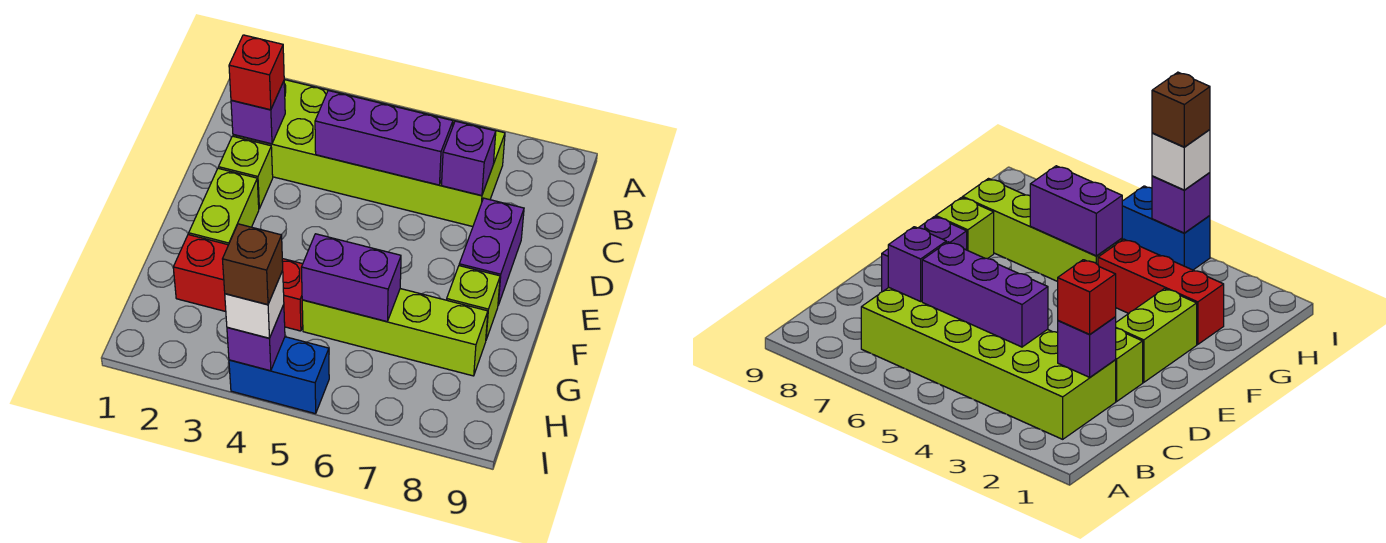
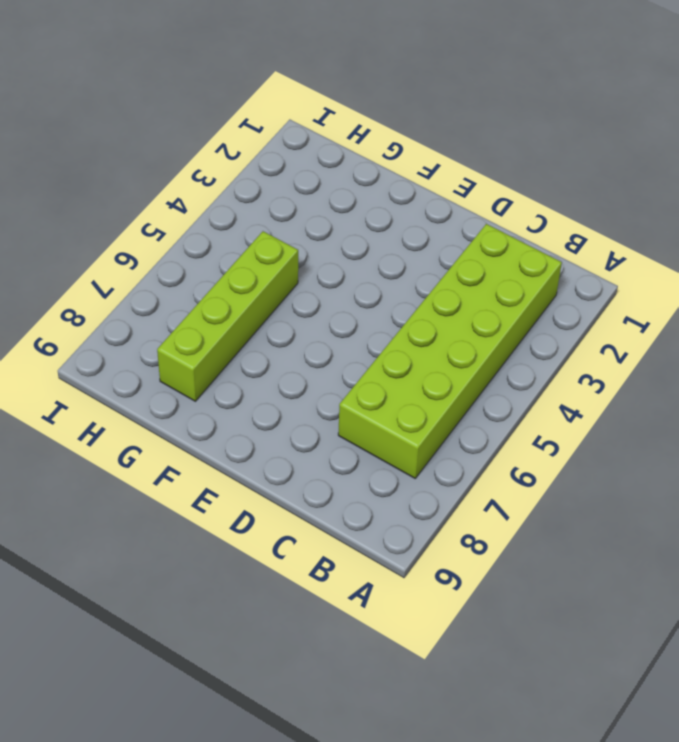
none -> lime 1x1 brick [218,136,273,209]
none -> purple 1x2 brick [459,198,524,305]
none -> lime 1x2 brick [189,168,259,245]

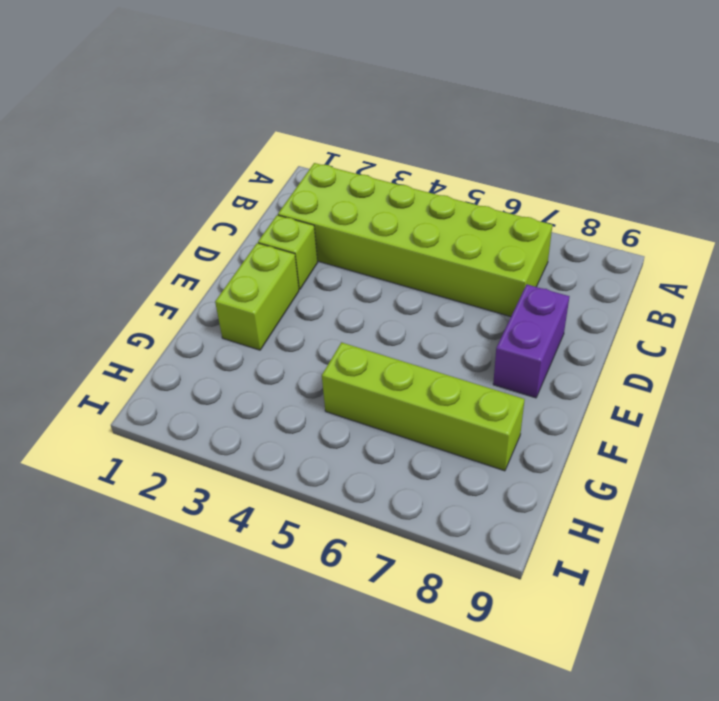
none -> lime 1x1 brick [447,266,500,339]
none -> red 1x3 brick [173,234,303,331]
none -> blue 1x2 brick [229,337,329,414]

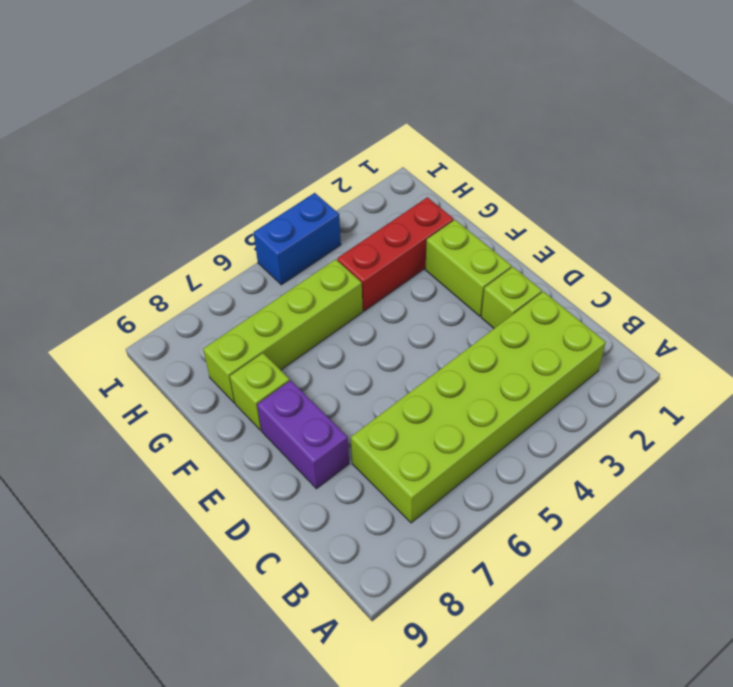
none -> purple 1x1 brick [231,81,285,144]
none -> purple 1x3 brick [315,90,453,185]
none -> purple 1x1 brick [442,121,496,196]

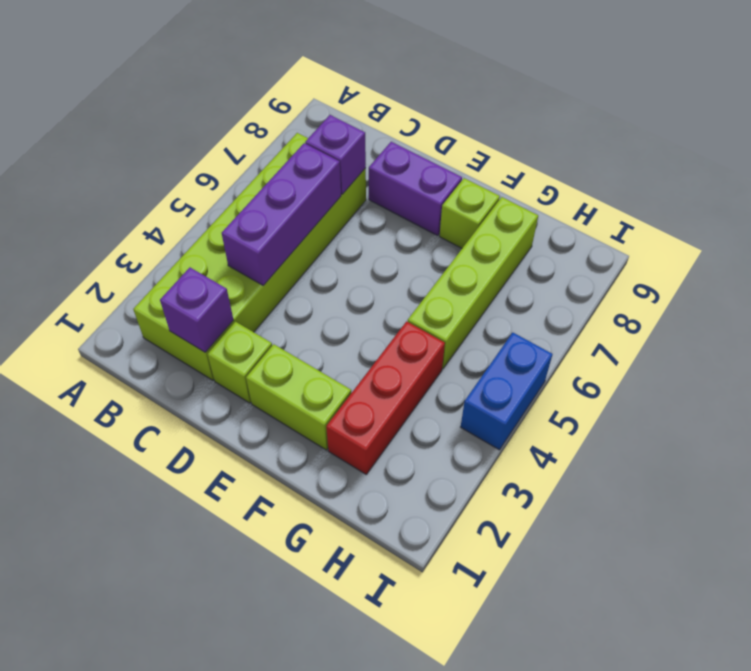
none -> purple 1x2 brick [301,234,401,322]
none -> purple 1x1 brick [227,305,285,371]
none -> red 1x1 brick [229,35,284,110]

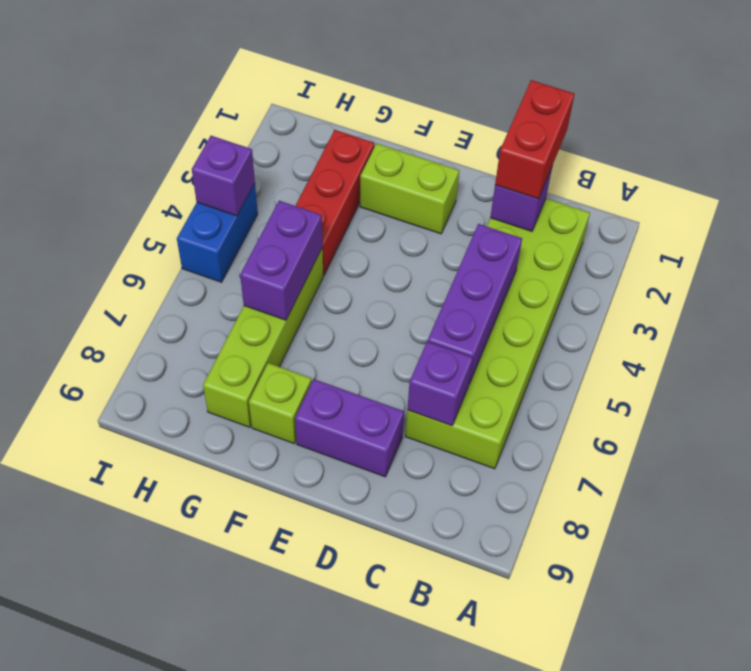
red 1x2 brick [495,80,574,199] -> red 1x1 brick [229,35,284,110]
none -> lime 1x1 brick [218,136,273,209]
none -> white 1x1 brick [225,271,284,338]
none -> brown 1x1 brick [223,224,283,305]

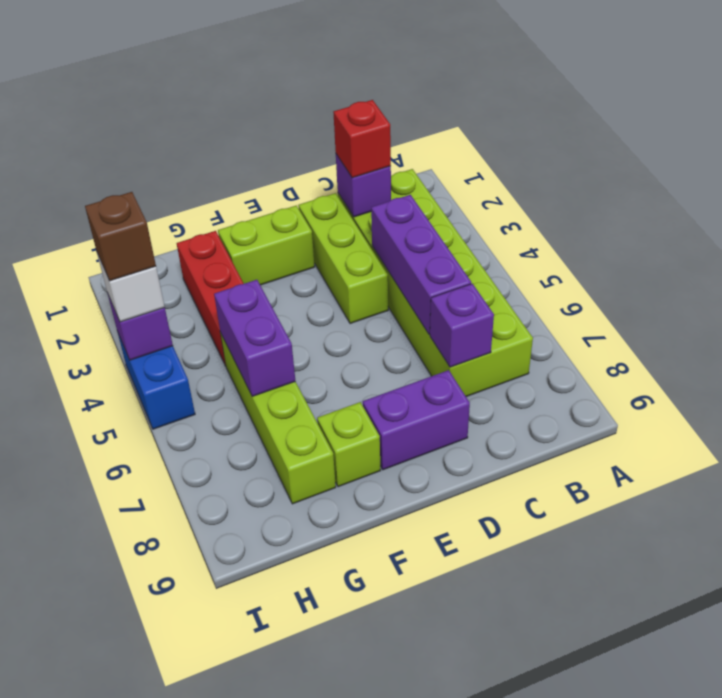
lime 1x3 brick [298,193,388,324] -> lime 1x1 brick [218,136,273,209]

